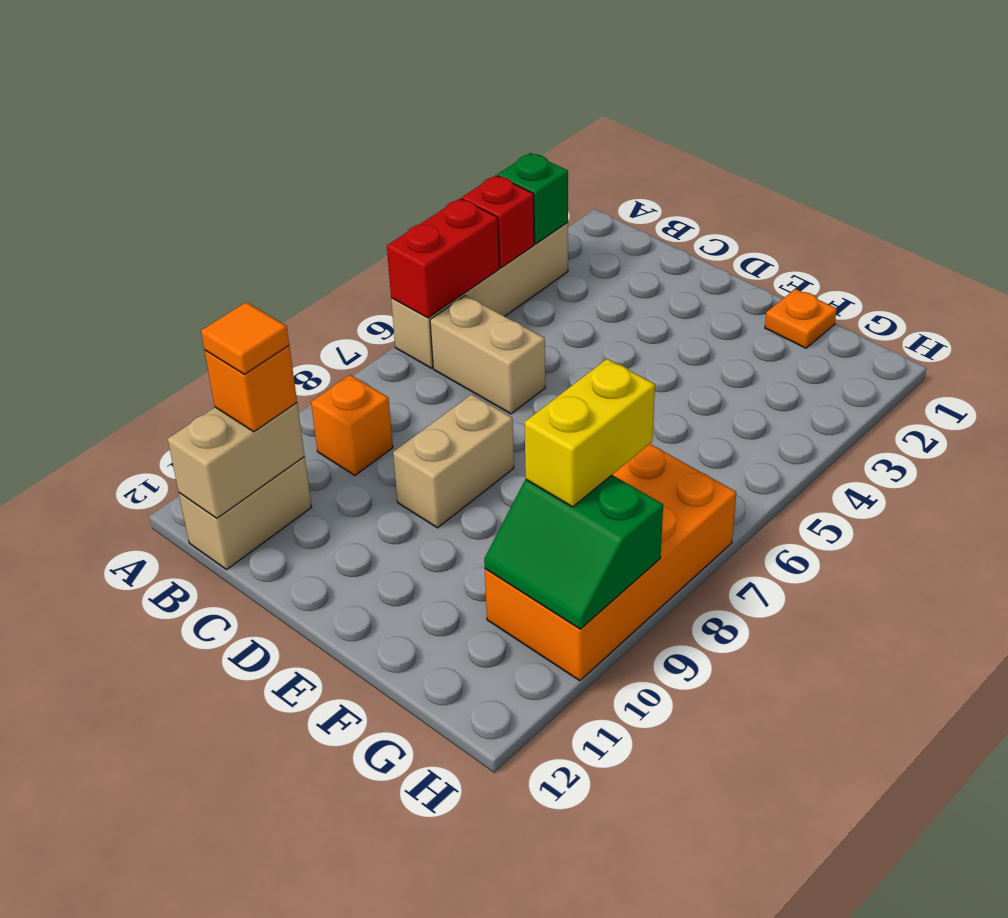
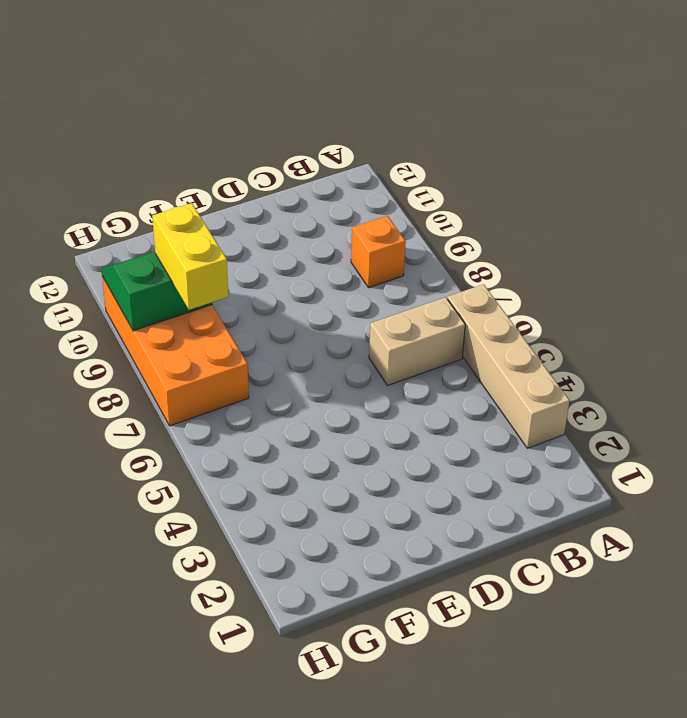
none -> tan 1x2 brick [179,457,312,570]
none -> tan 1x2 brick [393,394,514,528]
none -> orange 1x1 plate [765,289,837,348]

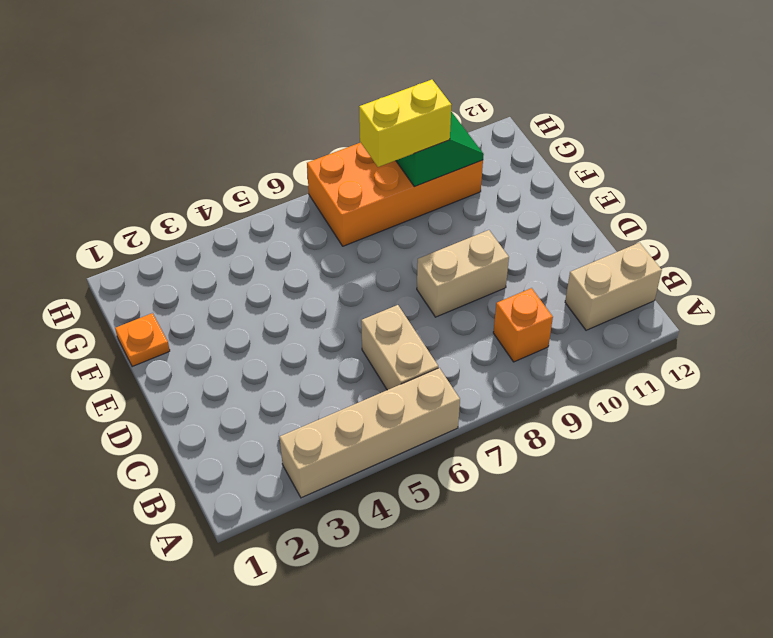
none -> green 1x1 brick [498,153,568,244]
none -> red 1x1 brick [462,175,534,268]
none -> red 1x2 brick [387,198,499,318]

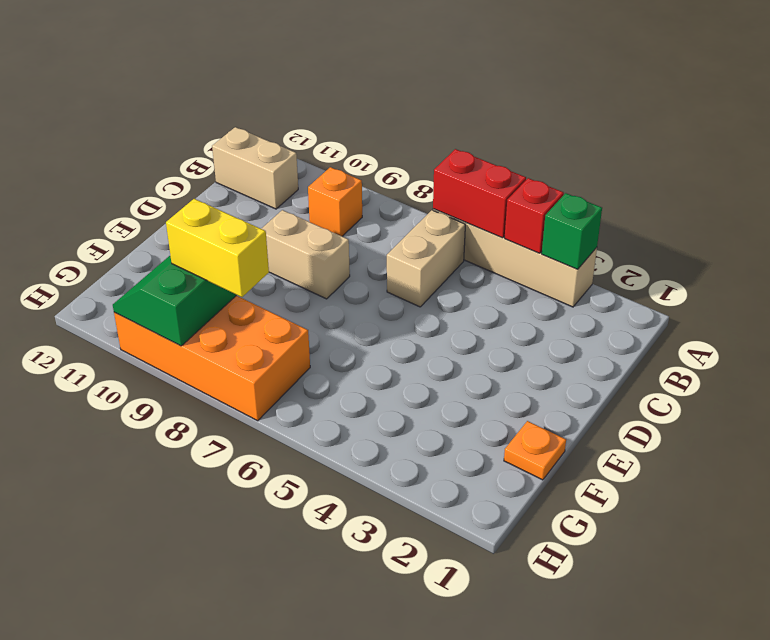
none -> tan 1x2 brick [168,403,305,518]
none -> orange 1x1 brick [205,346,297,432]
none -> orange 1x1 tile [201,302,289,374]

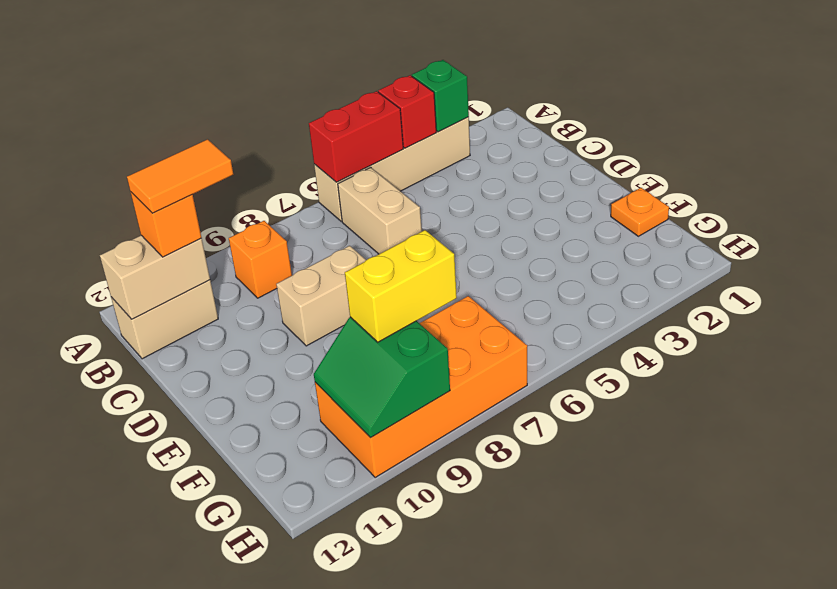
orange 1x2 tile [127,139,233,213] -> orange 1x1 tile [201,302,289,374]

